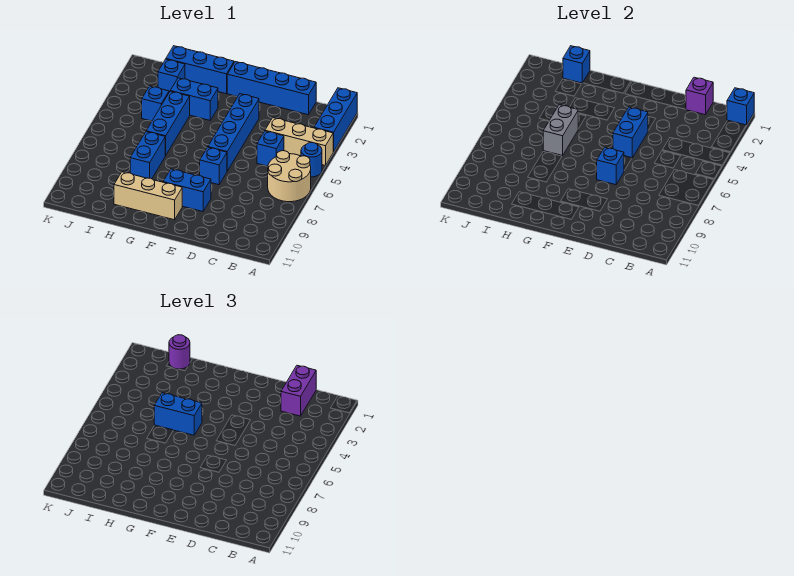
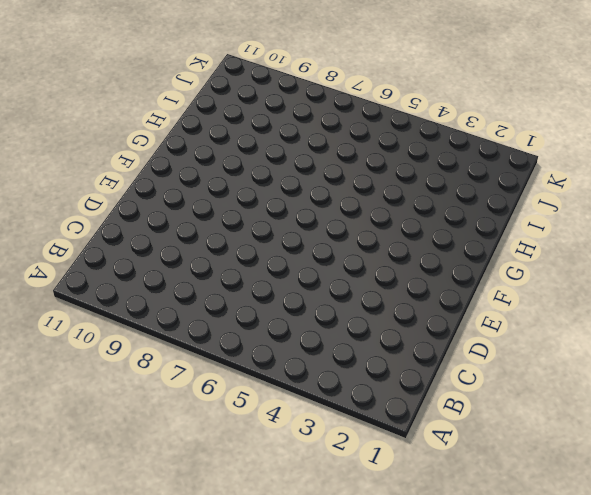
none -> blue 1x3 brick [314,88,357,152]
none -> tan 1x3 brick [265,118,333,165]
none -> blue 1x1 round brick [301,143,322,177]

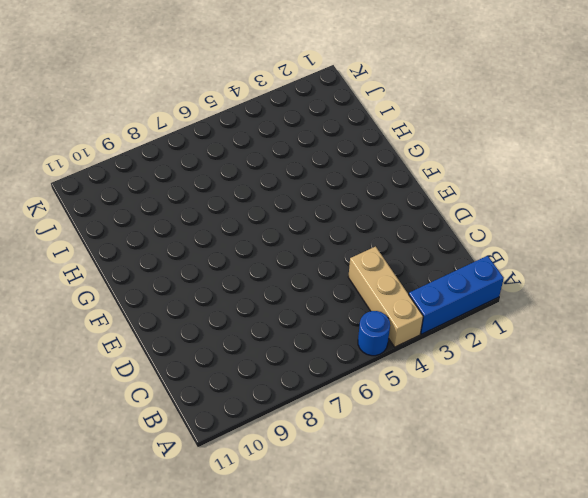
none -> tan 2x2 round brick [268,151,311,202]
none -> blue 1x4 brick [227,62,316,115]
none -> blue 1x1 brick [257,131,284,166]

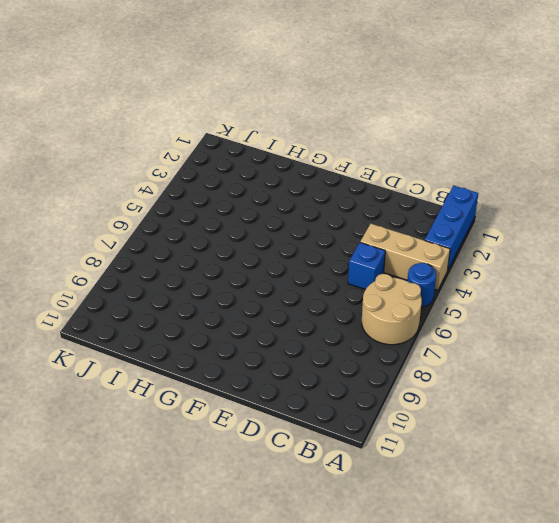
none -> blue 1x4 brick [227,62,316,115]
none -> blue 1x4 brick [208,94,259,171]
none -> blue 1x1 brick [200,147,227,185]

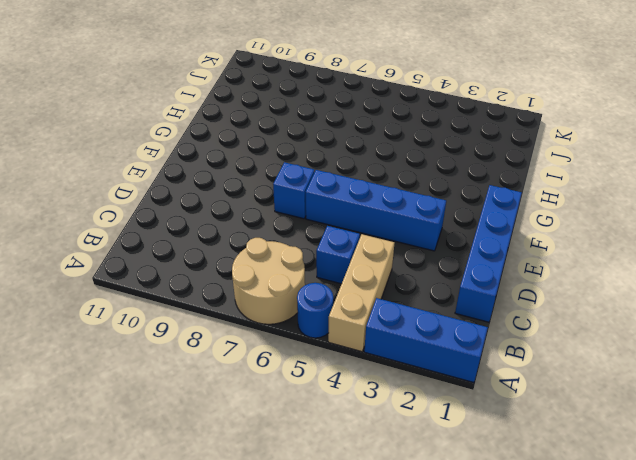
none -> blue 1x2 brick [164,169,211,212]
none -> tan 1x3 brick [114,172,182,220]
none -> blue 1x3 brick [166,46,234,94]

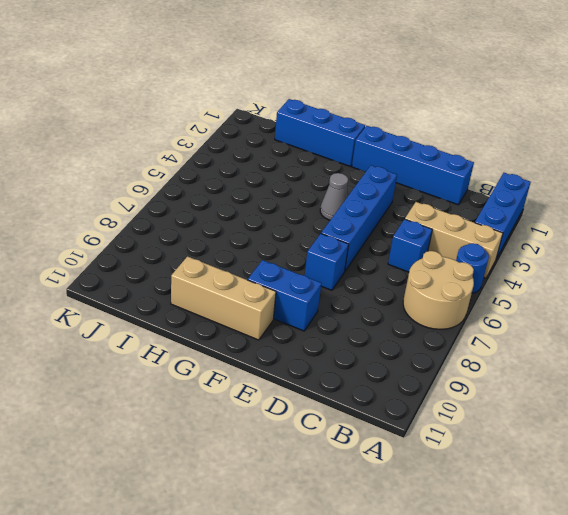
grey 1x1 cone [320,173,348,220] -> none
none -> blue 1x2 brick [171,78,218,120]
none -> blue 1x3 brick [146,91,190,155]
none -> blue 1x2 brick [130,132,166,179]

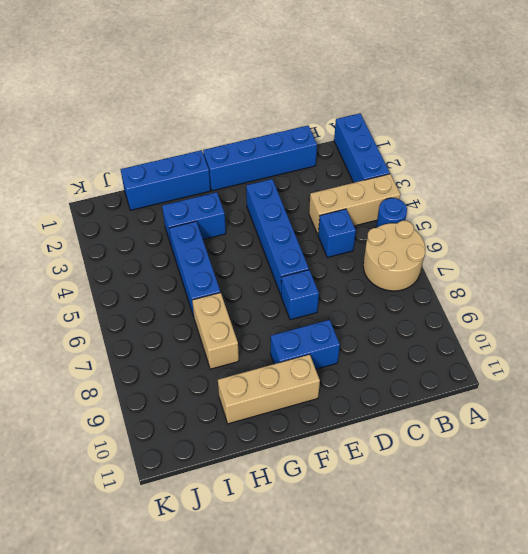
tan 1x2 brick [192,292,239,369] -> blue 1x2 brick [130,132,166,179]
none -> blue 1x1 brick [158,59,185,92]
none -> blue 1x1 brick [142,86,169,121]
none -> blue 1x1 brick [727,88,754,125]

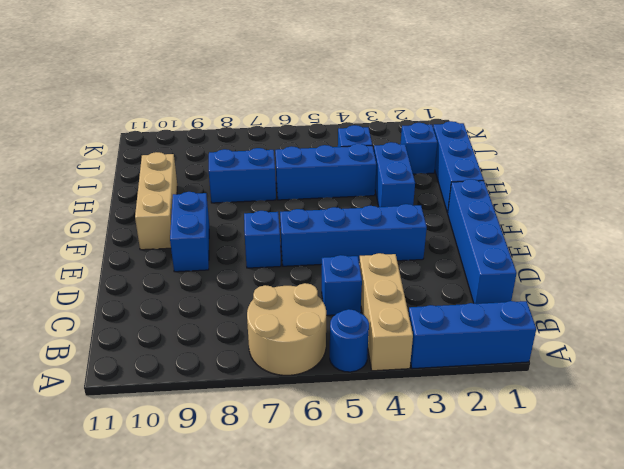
none -> blue 1x1 brick [727,88,754,125]
none -> purple 1x1 brick [686,77,713,115]
none -> blue 1x2 brick [613,107,648,158]

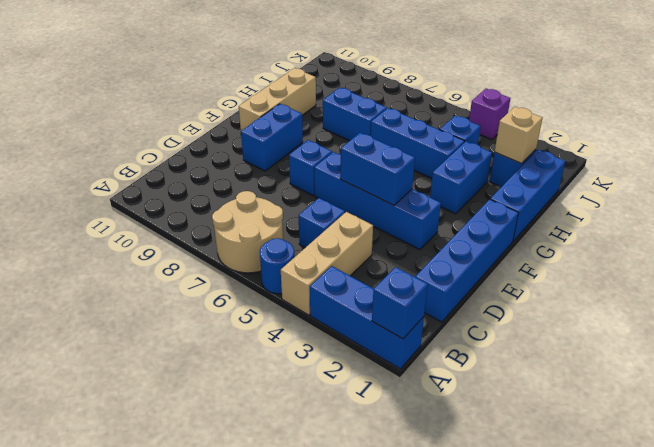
tan 1x1 brick [495,107,542,164] -> none
purple 1x1 brick [469,89,511,140] -> purple 1x1 brick moved to [686,77,713,115]
none -> blue 1x1 brick [597,147,624,185]
none -> grey 1x2 brick [543,105,578,156]
none -> blue 1x1 brick [563,46,590,83]

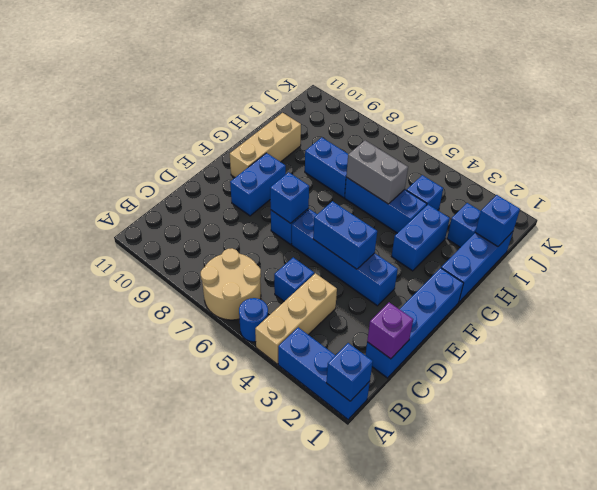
none -> purple 1x2 brick [281,365,316,416]
none -> blue 1x2 brick [154,393,202,435]
none -> purple 1x1 round brick [169,335,190,369]

